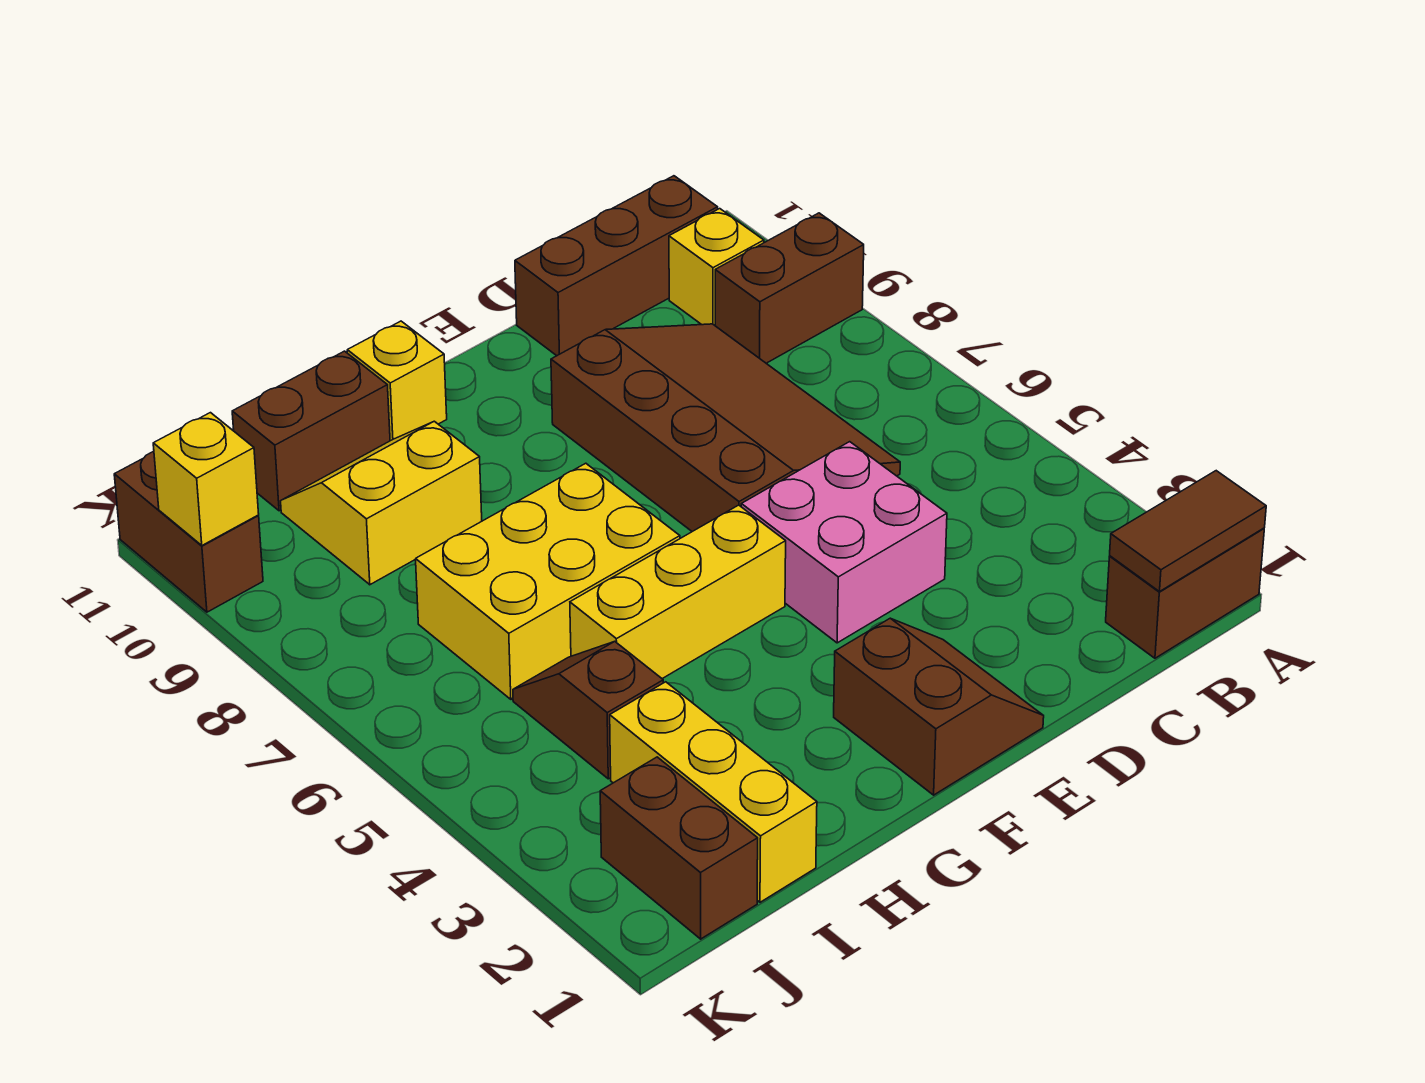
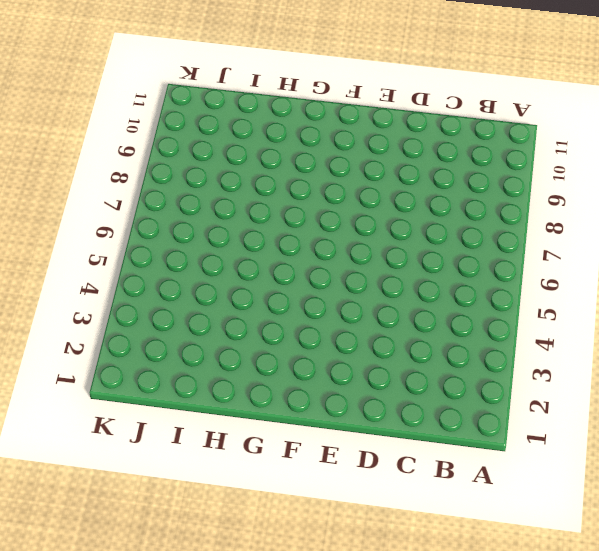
none -> brown 1x2 brick [1106,528,1264,658]
none -> brown 1x2 brick [715,213,864,363]
none -> yellow 1x1 brick [669,209,764,325]

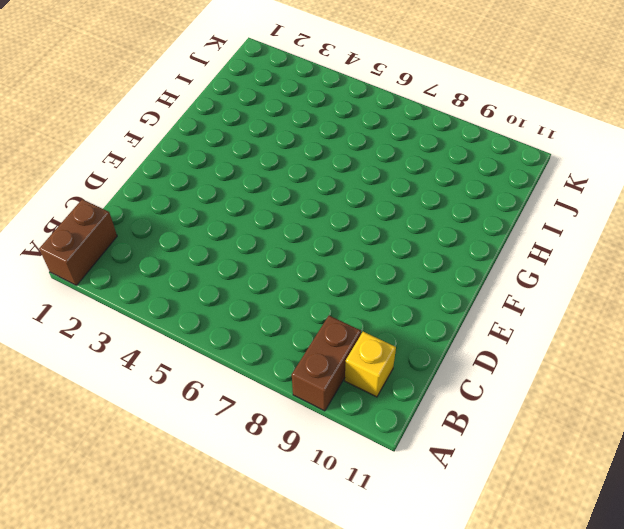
none -> brown 1x3 brick [515,176,718,356]
none -> brown 3x4 slope [551,324,900,532]
none -> pink 2x2 brick [741,442,947,643]

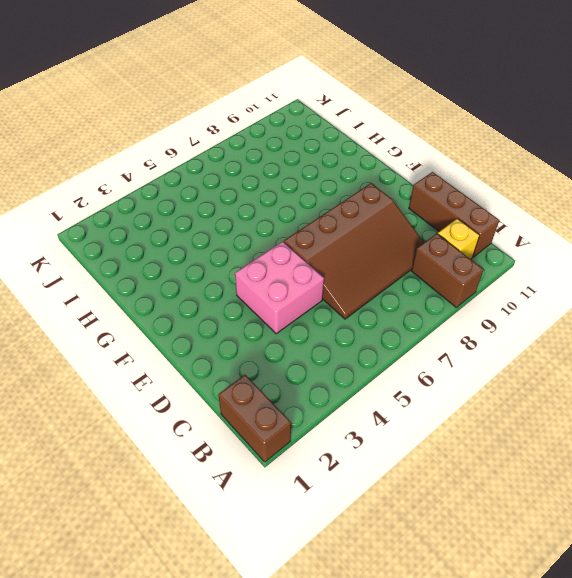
none -> brown 2x2 slope [834,618,1044,795]
none -> yellow 1x3 brick [570,505,786,679]
none -> yellow 2x3 brick [416,463,680,699]

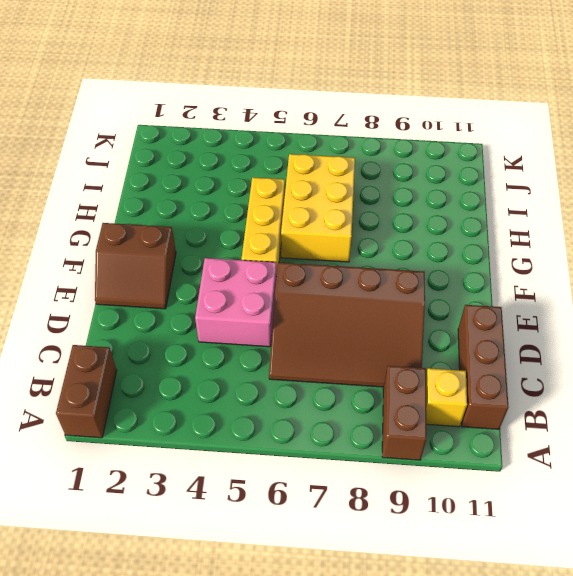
none -> yellow 1x1 brick [347,321,447,441]
none -> yellow 2x2 slope [281,421,482,585]
none -> brown 1x2 brick [232,351,390,511]

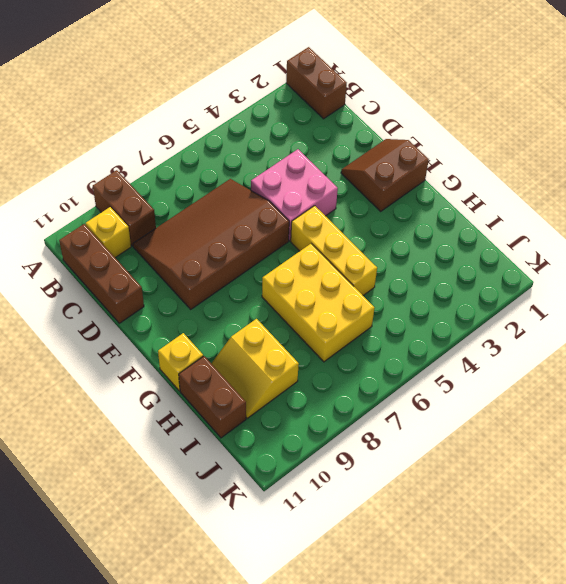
none -> yellow 1x3 brick [610,682,817,902]
none -> brown 1x2 slope [513,641,663,779]
none -> brown 1x2 brick [600,757,758,939]

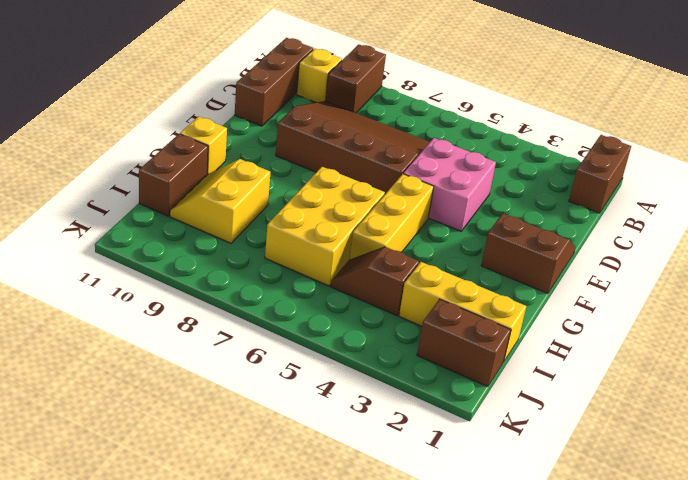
none -> brown 1x2 brick [114,452,263,612]
none -> brown 1x2 tile [1110,471,1266,592]
none -> yellow 1x1 brick [153,413,259,545]

